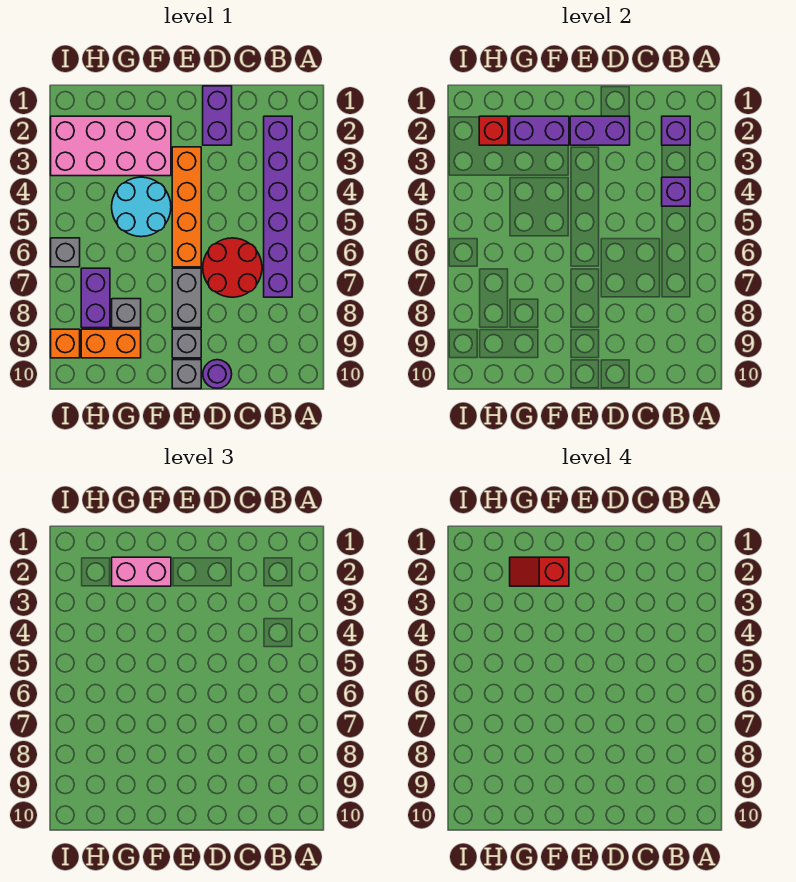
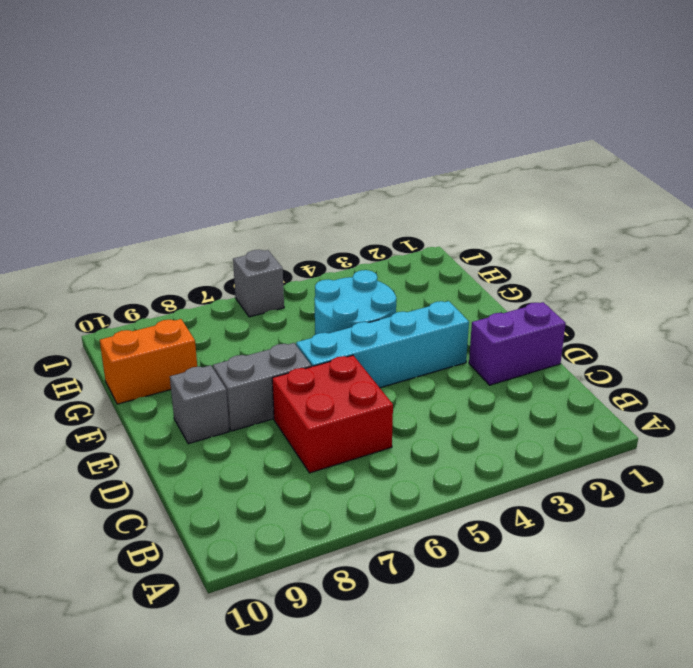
red 2x2 brick [272,355,393,473] -> red 2x2 round brick [203,238,262,297]
cyan 1x4 brick [296,301,469,388] -> orange 1x4 brick [172,147,201,267]
orange 1x2 brick [100,319,197,404] -> orange 1x2 brick turned to [81,329,141,358]
none -> purple 1x6 brick [264,116,292,297]
none -> purple 1x1 round brick [203,360,232,388]
none -> grey 1x1 brick [172,360,201,389]

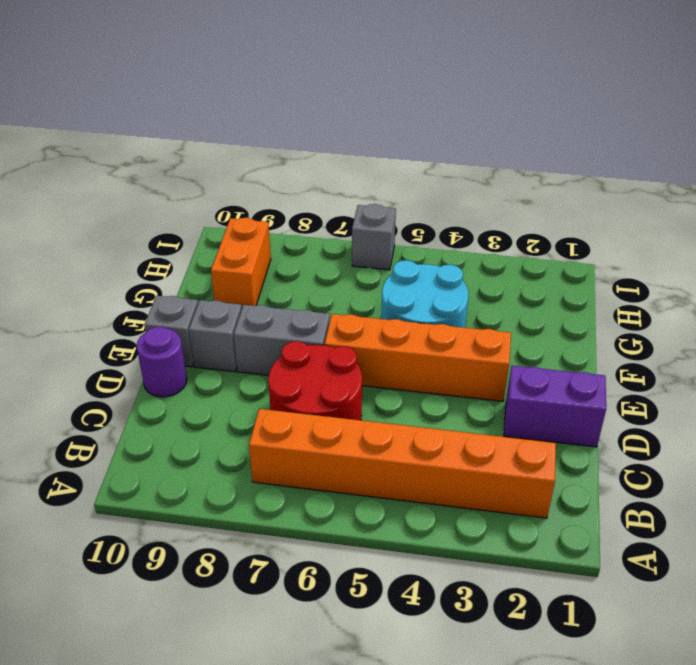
orange 1x6 brick [249,409,556,518] -> purple 1x6 brick [264,116,292,297]
none -> pink 2x4 brick [51,116,171,176]
none -> grey 1x1 brick [112,299,141,328]
none -> purple 1x2 brick [81,268,110,328]

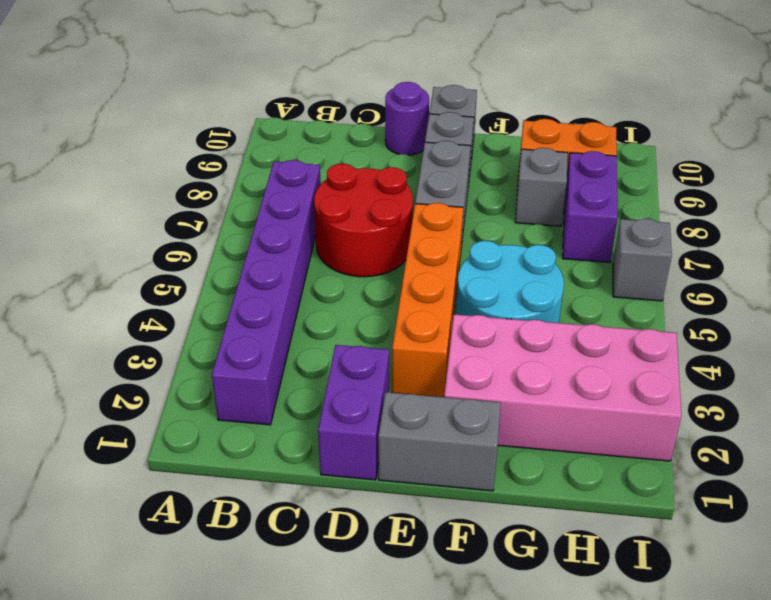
grey 1x2 brick [378,392,501,491] -> none
none -> orange 1x1 brick [51,329,80,358]
none -> purple 1x1 brick [662,116,690,145]
none -> purple 1x1 brick [662,177,690,206]

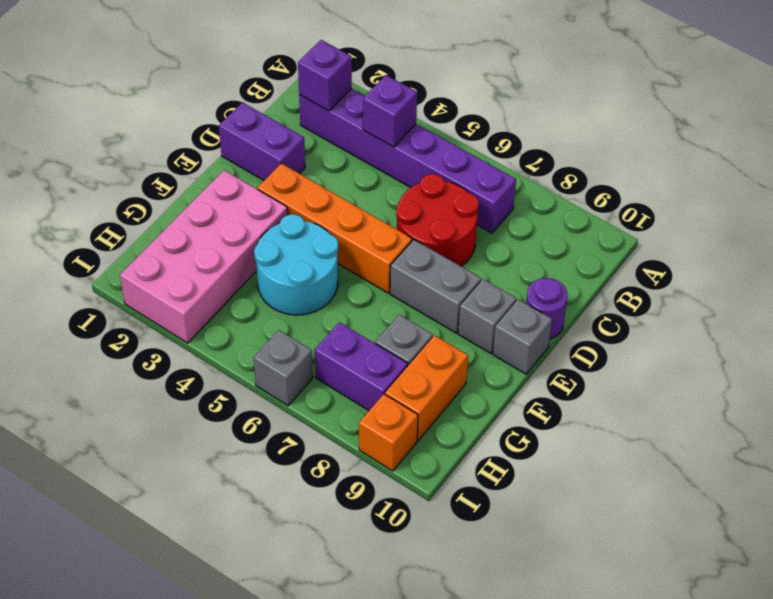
none -> purple 1x2 brick [570,116,630,145]
none -> purple 1x2 brick [510,116,569,145]
none -> red 1x1 brick [479,116,508,145]

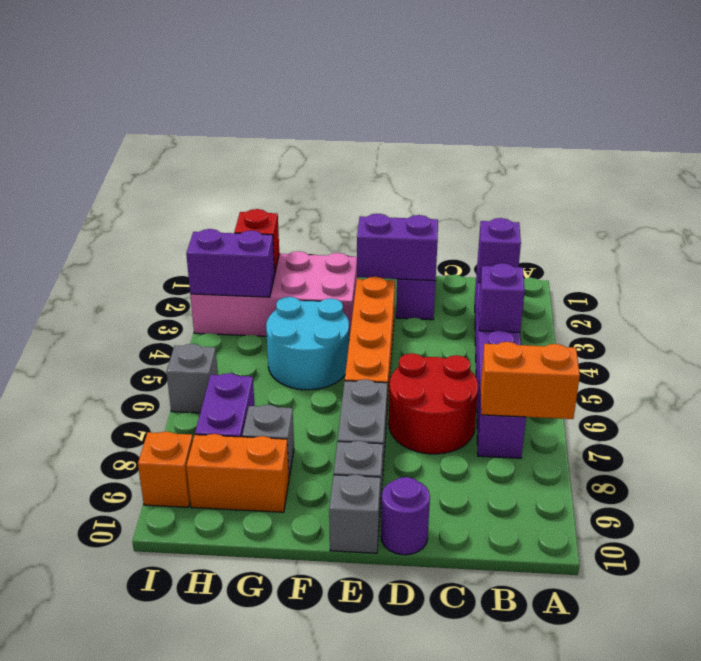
orange 1x2 brick [481,342,580,419] -> none
purple 1x2 brick [186,229,275,297] -> purple 1x2 brick moved to [510,116,569,145]
none -> pink 1x2 brick [112,557,171,586]
none -> red 1x2 slope [510,557,569,586]

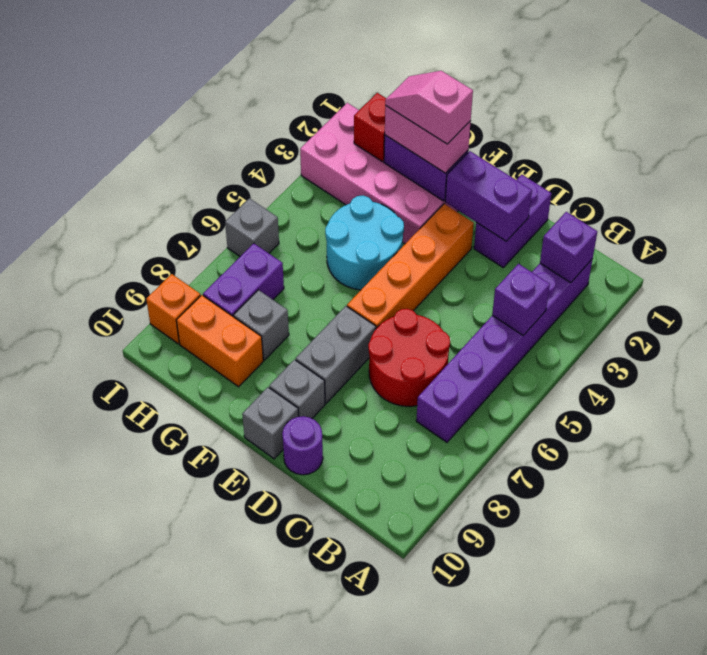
pink 1x2 slope [385,71,473,144] -> red 1x2 slope [510,557,569,586]

